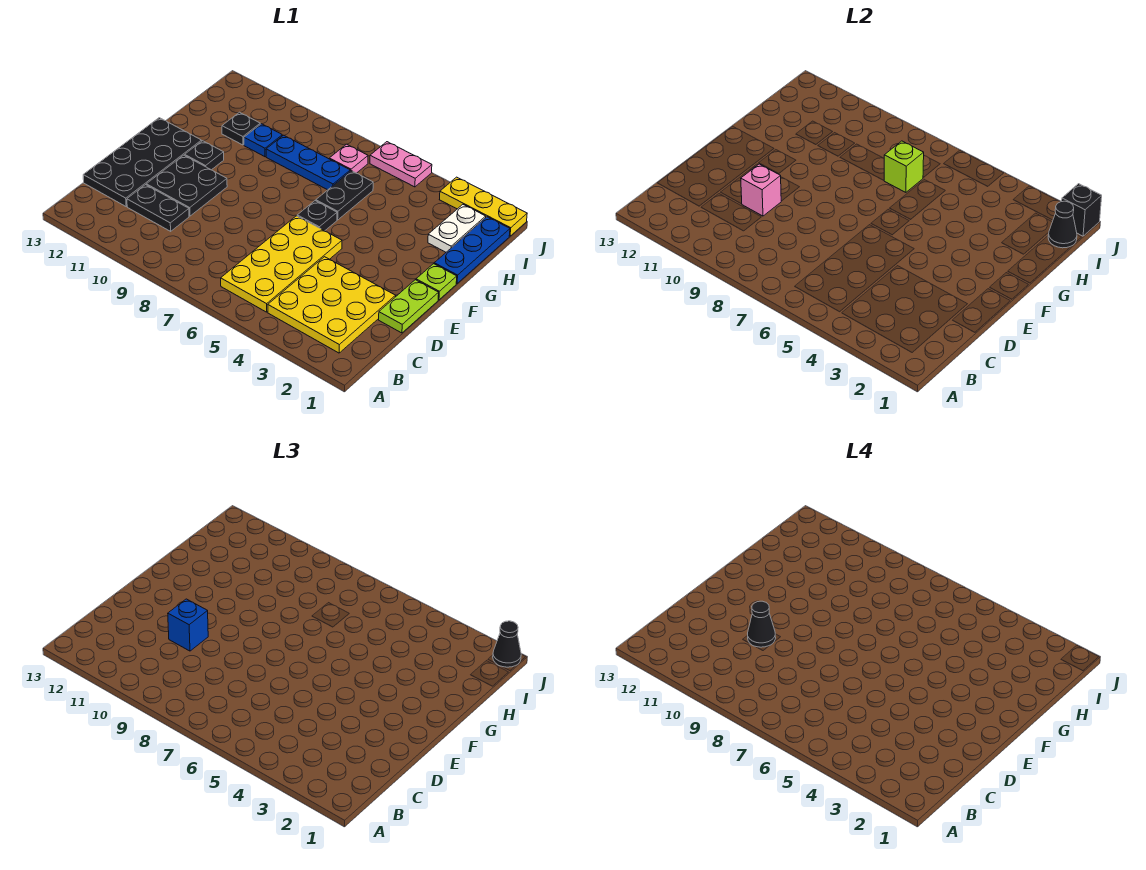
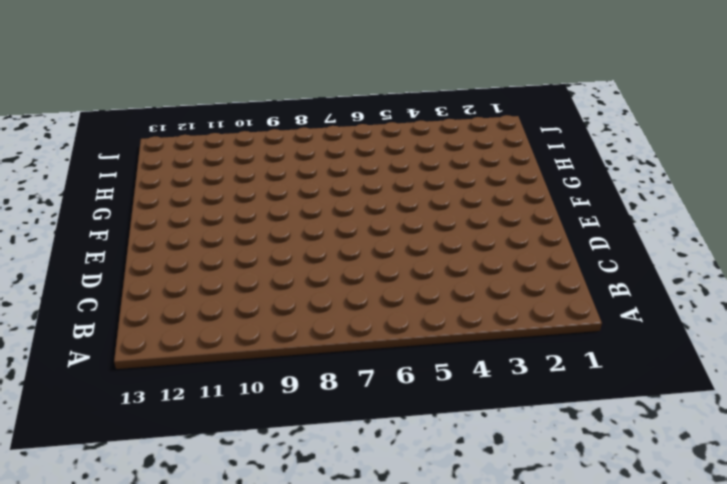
none -> yellow 3x3 plate [268,257,396,353]
none -> yellow 2x4 plate [221,216,342,312]
none -> black 1x2 plate [127,185,189,231]

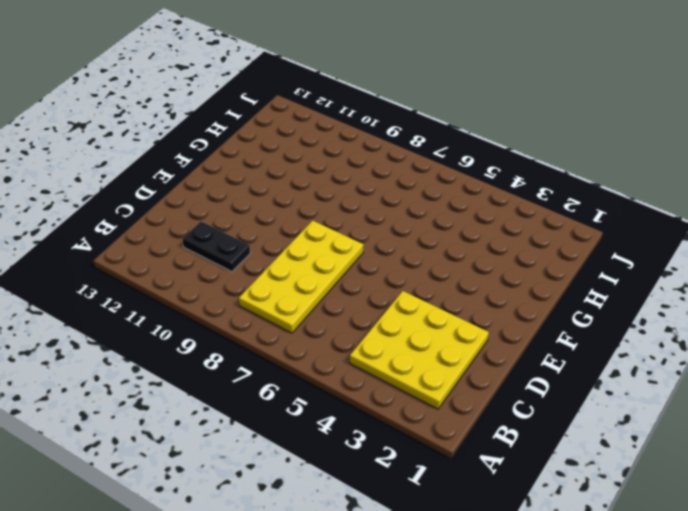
yellow 2x4 plate [239,220,363,333] -> yellow 2x4 plate moved to [221,216,342,312]
none -> black 2x4 plate [83,118,202,206]
none -> lime 1x2 plate [379,280,439,333]
none -> black 2x2 plate [146,155,227,216]

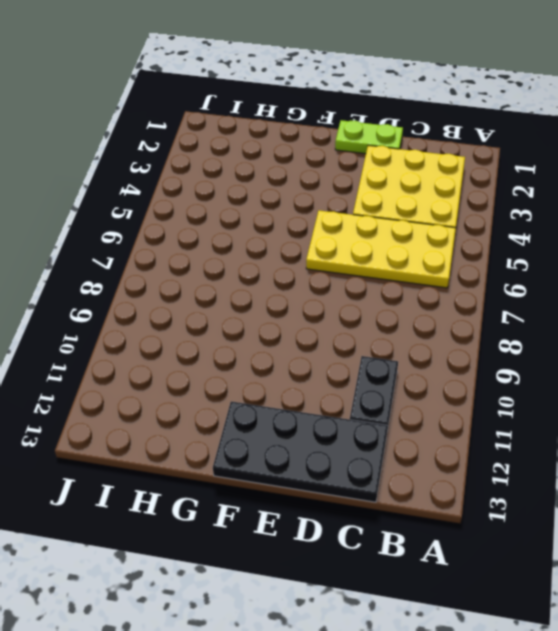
none -> black 2x2 plate [146,155,227,216]
none -> lime 1x1 plate [416,264,457,300]
none -> black 1x1 plate [297,201,337,231]

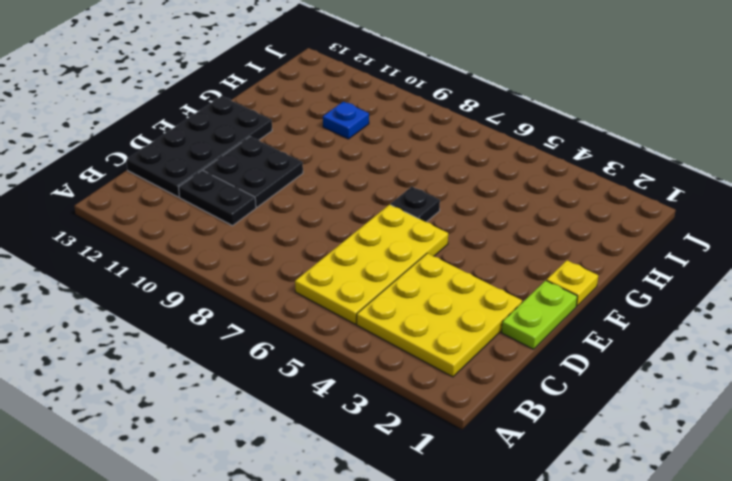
yellow 1x1 plate [547,260,598,306] -> lime 1x1 plate [416,264,457,300]
none -> black 1x1 plate [185,141,224,170]
none -> blue 1x3 plate [434,217,510,283]
none -> black 1x2 plate [316,171,373,220]

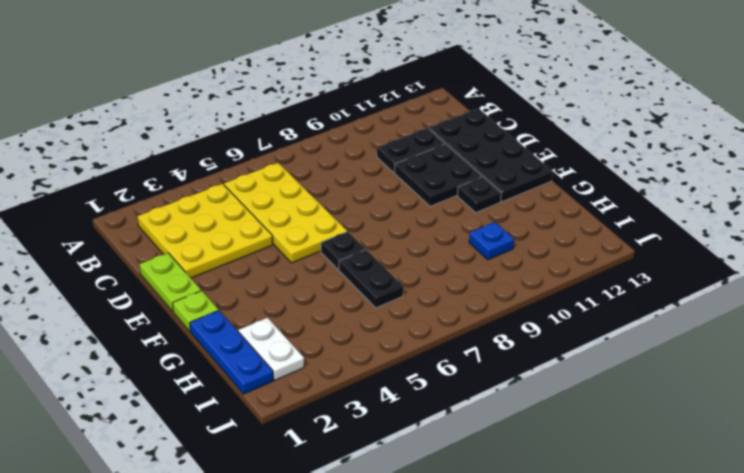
none -> blue 1x3 plate [266,135,350,190]
none -> black 1x1 plate [222,112,260,145]
none -> pink 1x1 plate [329,144,368,173]

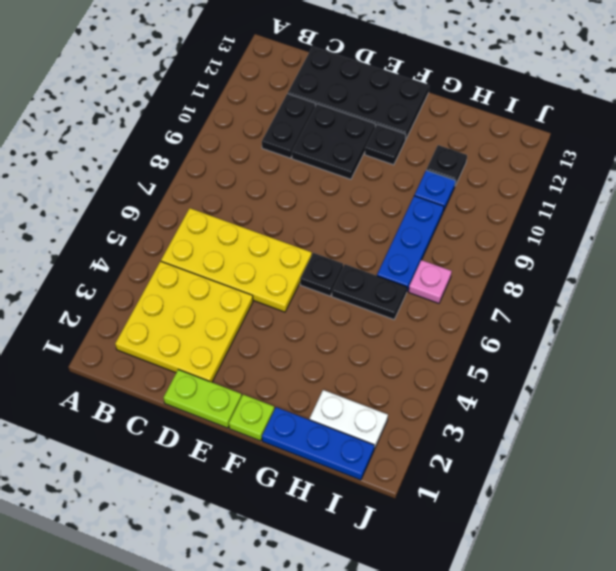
none -> yellow 1x3 plate [439,177,527,236]
none -> pink 1x2 plate [370,142,432,187]
none -> pink 1x1 brick [741,164,781,216]

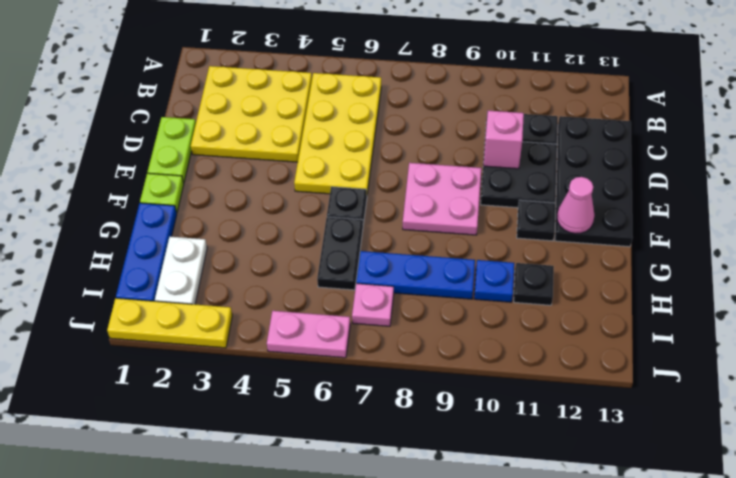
pink 2x2 plate [403,163,481,235] -> none
pink 1x1 cone [557,177,595,234] -> none
none -> lime 1x1 brick [884,141,924,192]
none -> black 1x1 cone [1048,201,1077,248]
none -> black 1x1 brick [1062,184,1102,236]

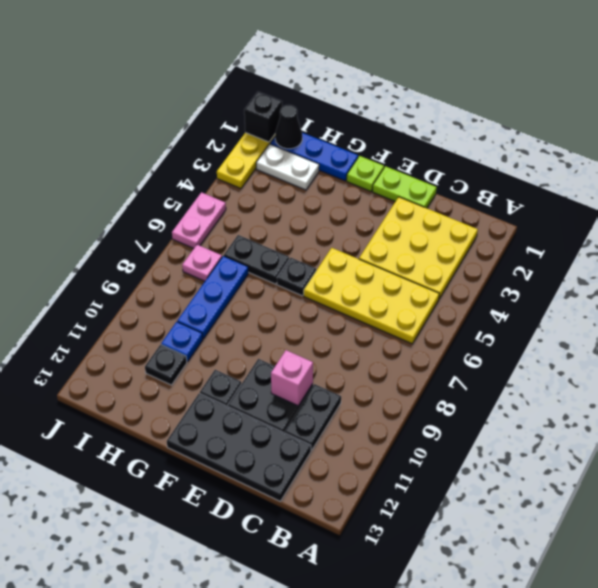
none -> lime 1x1 brick [884,141,924,192]
none -> blue 1x1 brick [168,599,208,651]
none -> black 1x1 cone [493,621,521,667]

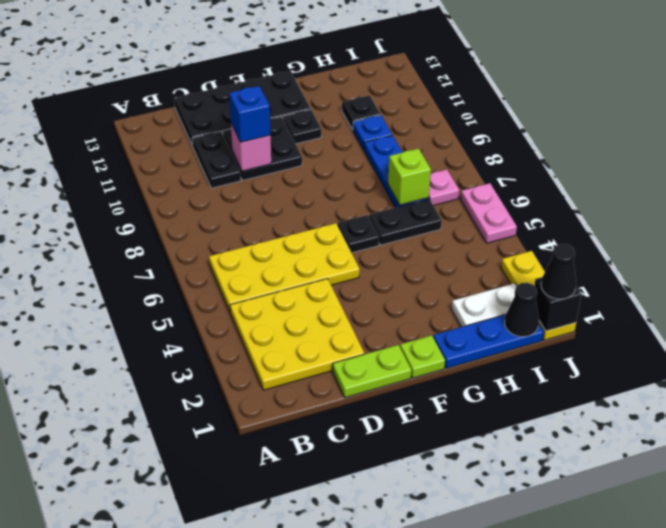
none -> black 1x1 cone [748,601,776,647]

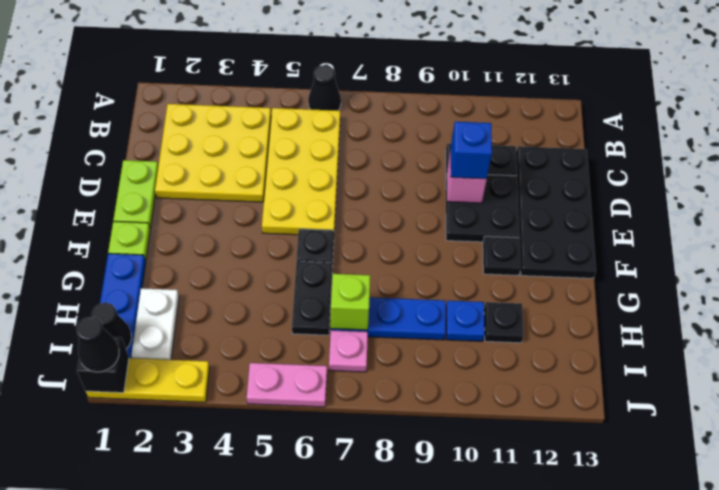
black 1x1 cone [308,65,341,111] -> black 1x1 cone moved to [748,601,776,647]

